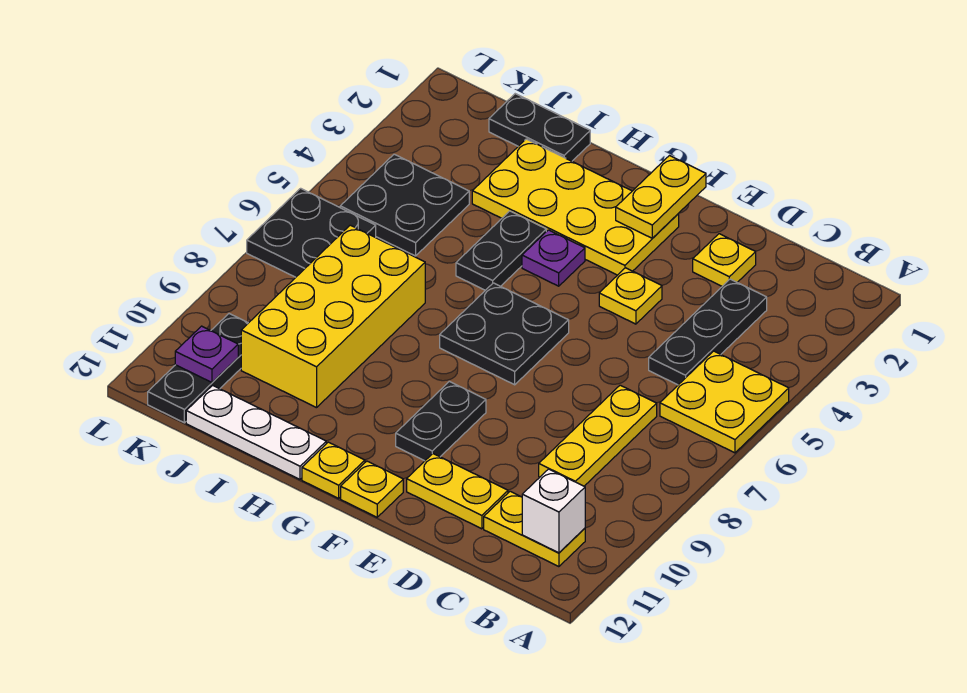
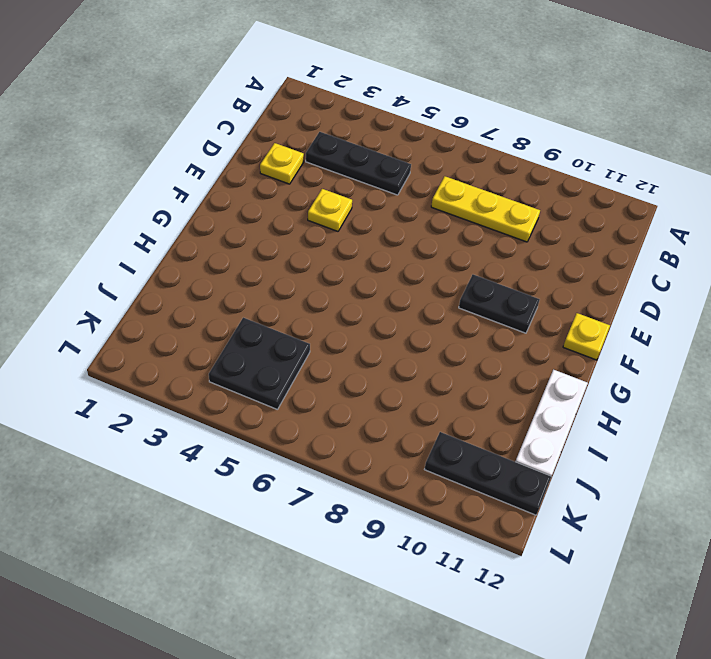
none -> yellow 2x2 plate [660,351,789,453]
none -> yellow 1x2 plate [484,491,585,567]
none -> yellow 1x2 plate [407,454,508,529]

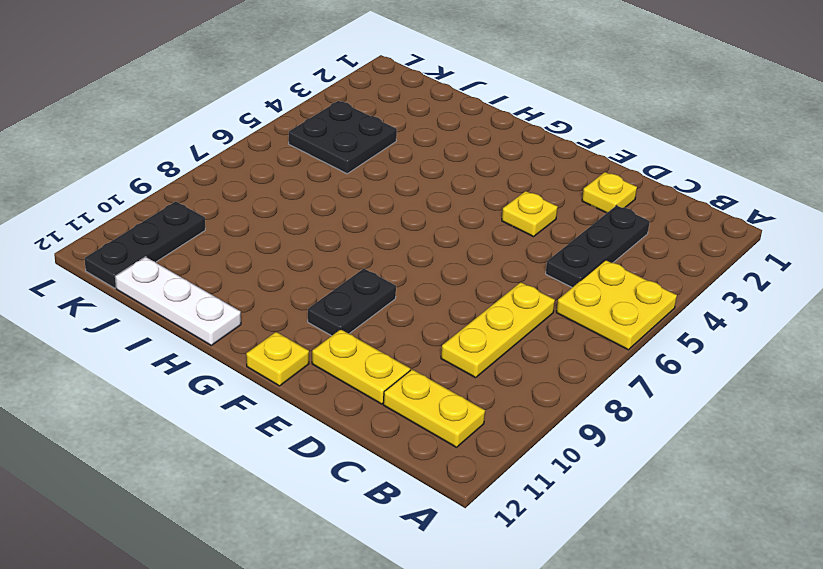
none -> yellow 2x4 plate [472,139,679,275]
none -> black 2x2 plate [440,283,569,385]
none -> purple 1x1 plate [522,230,585,286]

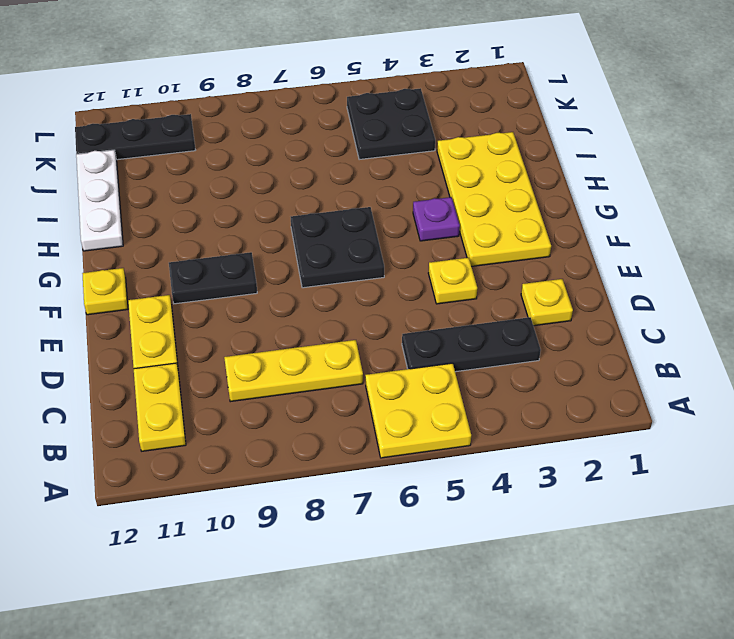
none -> yellow 1x1 plate [302,442,365,498]
none -> black 1x2 plate [456,211,546,290]
none -> black 1x2 plate [489,94,590,161]

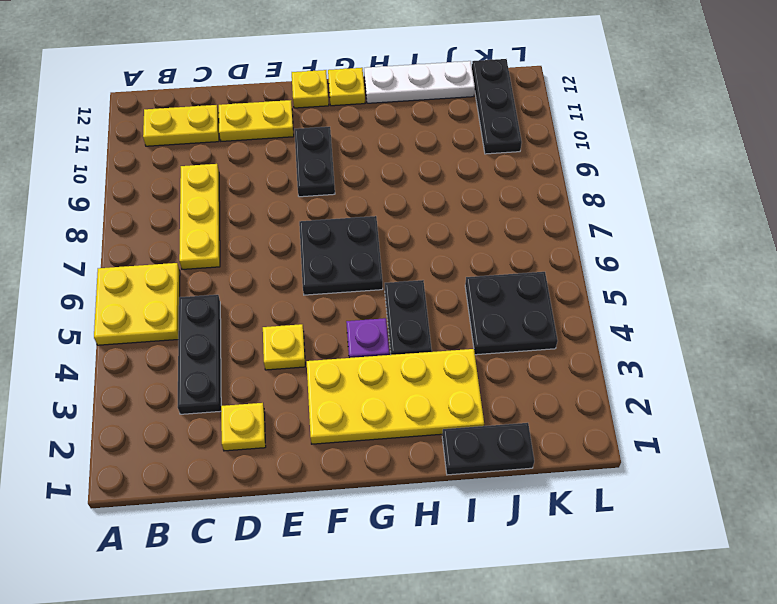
none -> yellow 2x4 brick [241,225,425,408]
none -> black 2x2 plate [247,188,376,277]
none -> white 1x1 brick [522,469,585,553]

